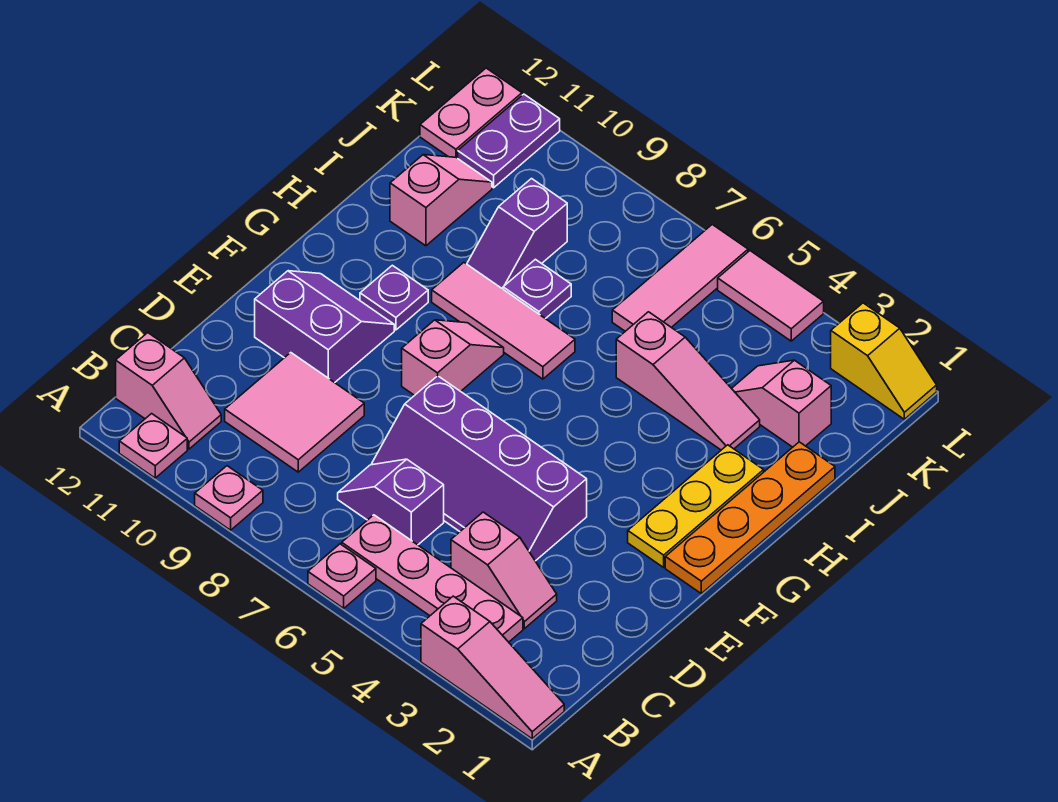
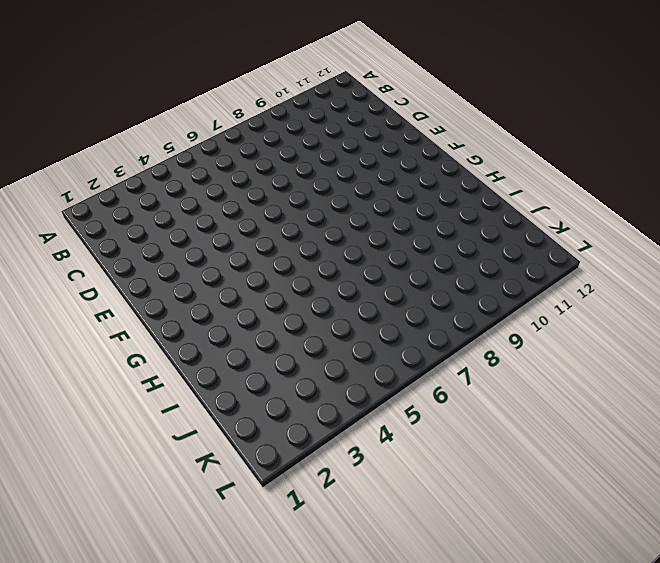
none -> pink 1x3 slope [421,596,564,739]
none -> pink 1x1 plate [308,544,376,608]
none -> pink 1x1 plate [195,466,263,530]

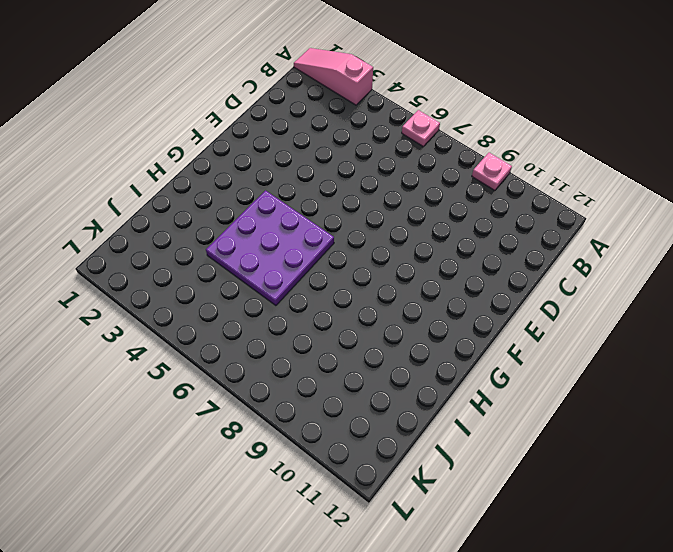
purple 3x3 plate [206,191,334,306] -> pink 1x3 slope [616,312,760,450]
none -> pink 1x1 plate [119,414,187,478]
none -> pink 1x4 plate [342,515,523,642]
none -> pink 1x2 slope [116,333,221,449]

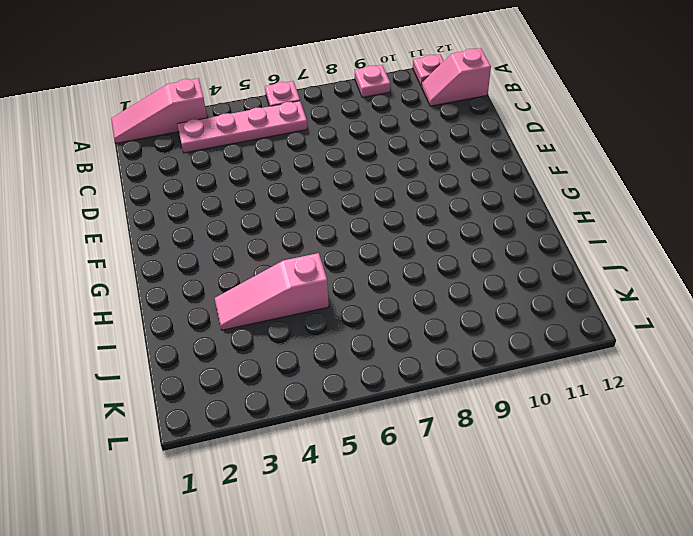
none -> pink 1x2 slope [451,512,557,629]
none -> purple 1x2 slope [338,459,444,545]
none -> pink 2x2 tile [225,353,364,472]

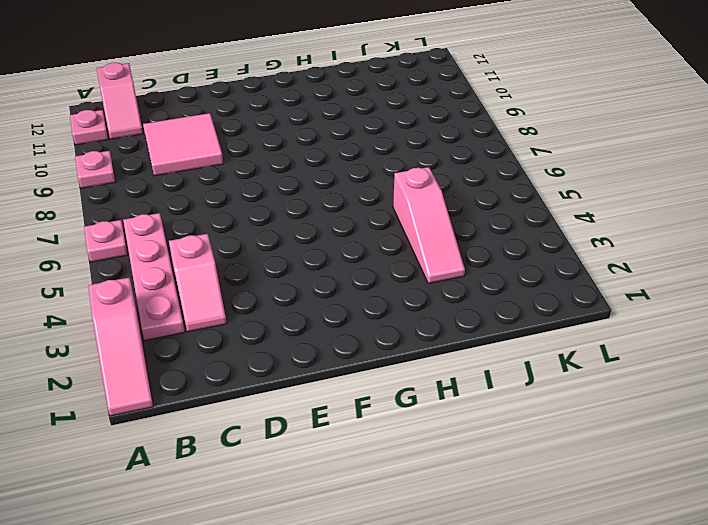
none -> purple 1x2 slope [338,459,444,545]
none -> purple 2x4 slope [372,376,587,561]
none -> purple 2x2 slope [255,271,394,383]

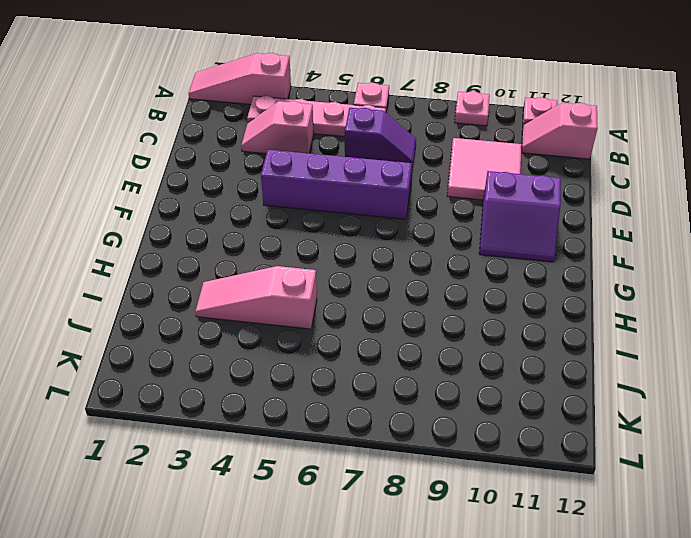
none -> orange 1x4 plate [665,442,835,593]
none -> yellow 1x3 plate [628,445,764,567]
none -> pink 1x2 slope [402,320,504,395]

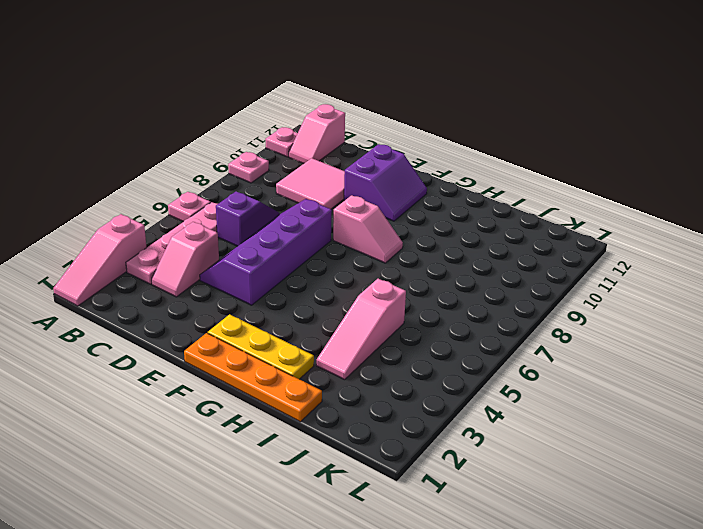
none -> purple 1x1 plate [360,265,428,330]
none -> pink 1x3 tile [432,263,575,379]
none -> purple 1x1 plate [503,259,571,319]

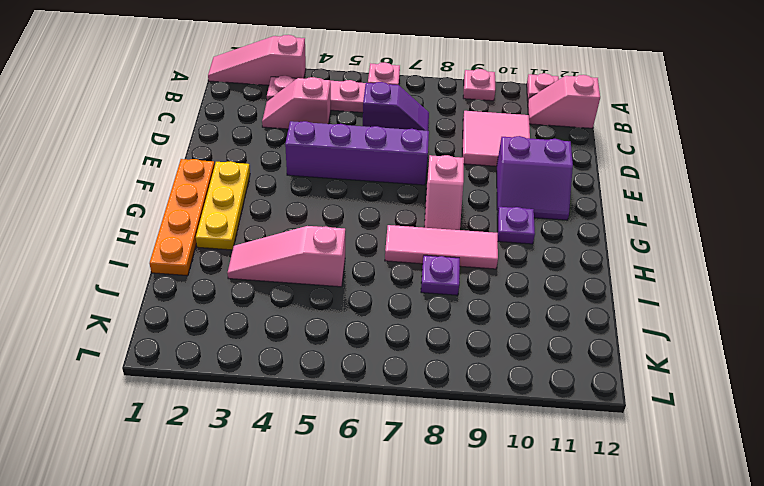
none -> purple 1x2 slope [467,179,567,289]
none -> pink 1x2 slope [390,155,492,246]
none -> pink 1x2 slope [731,360,831,447]

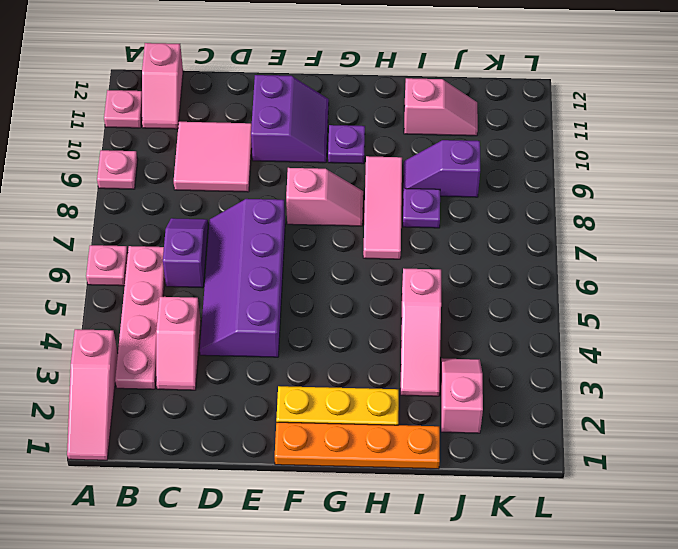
none -> pink 1x3 tile [612,224,748,331]
none -> purple 1x2 plate [458,94,560,188]
none -> pink 1x2 plate [420,68,522,158]

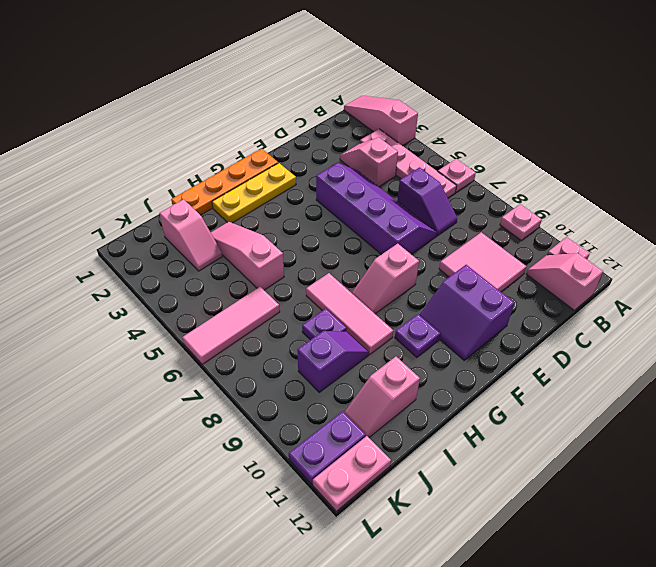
none -> yellow 1x2 slope [831,303,937,419]
none -> pink 1x2 tile [718,251,824,341]

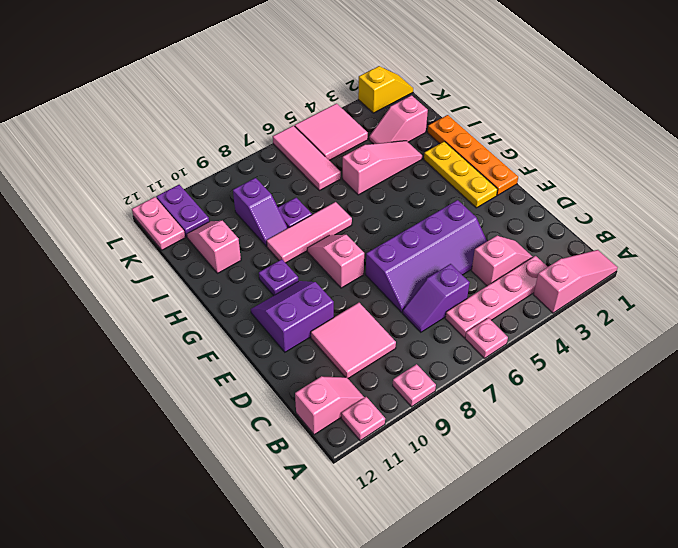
pink 2x2 tile [295,104,368,160] -> pink 1x2 tile [718,251,824,341]

